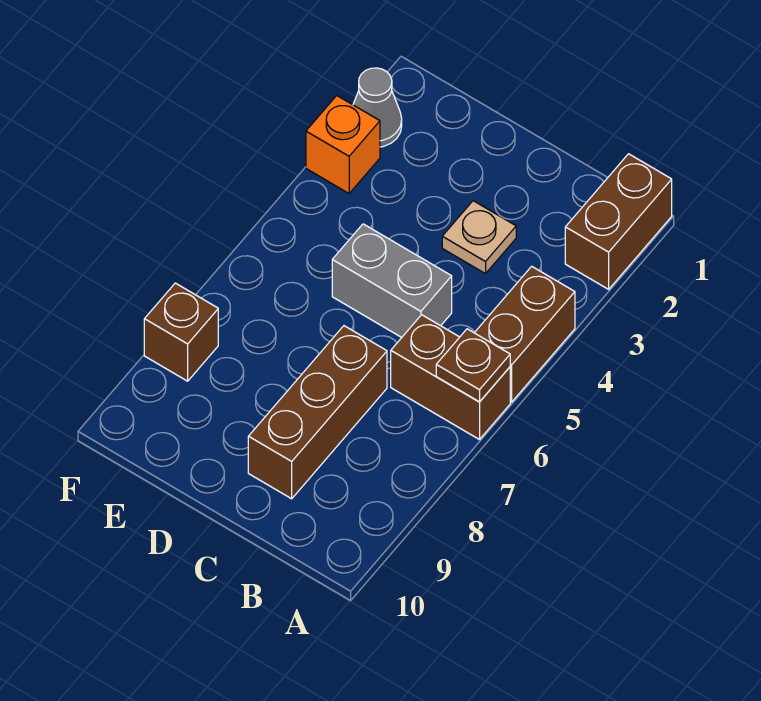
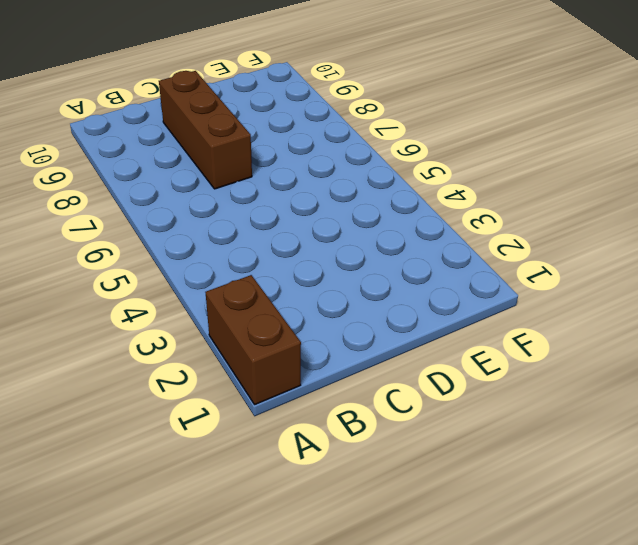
none -> brown 1x2 brick [475,266,575,402]
none -> brown 1x2 brick [391,315,510,440]

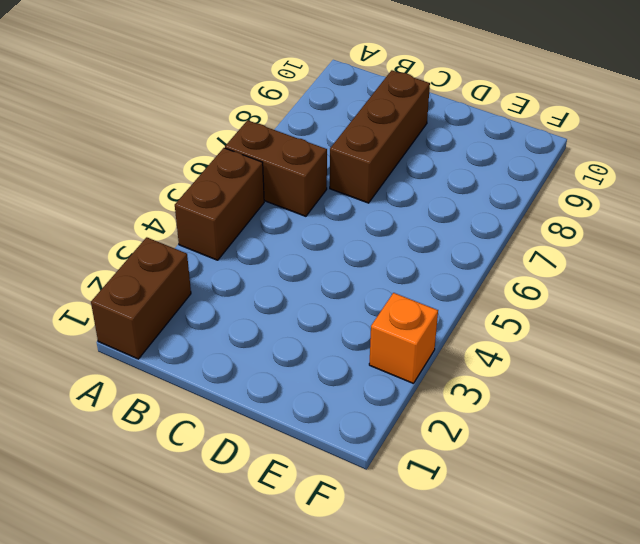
none -> tan 1x1 plate [442,201,516,274]
none -> grey 1x2 brick [332,224,452,337]

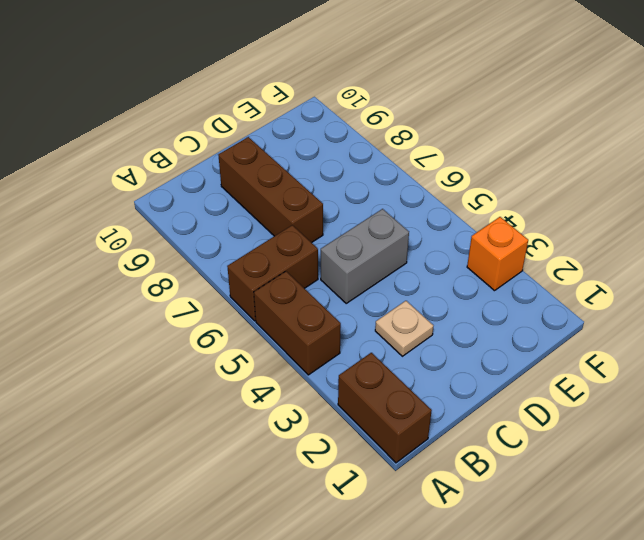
none -> grey 1x1 cone [353,68,402,147]
none -> brown 1x1 brick [144,283,218,381]

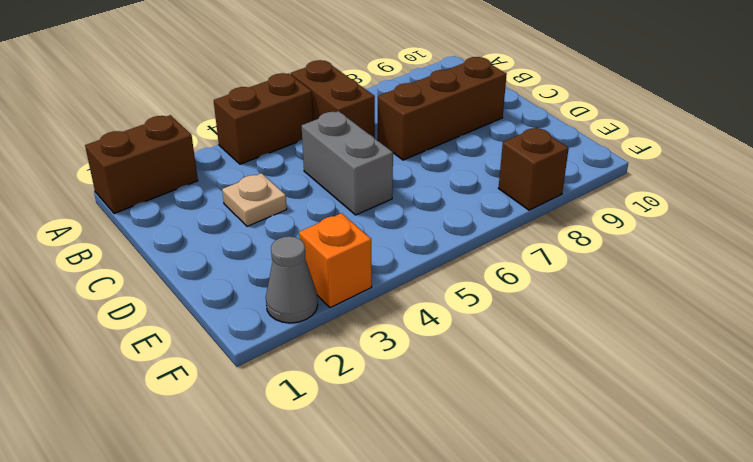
none -> brown 1x1 plate [436,329,510,402]

